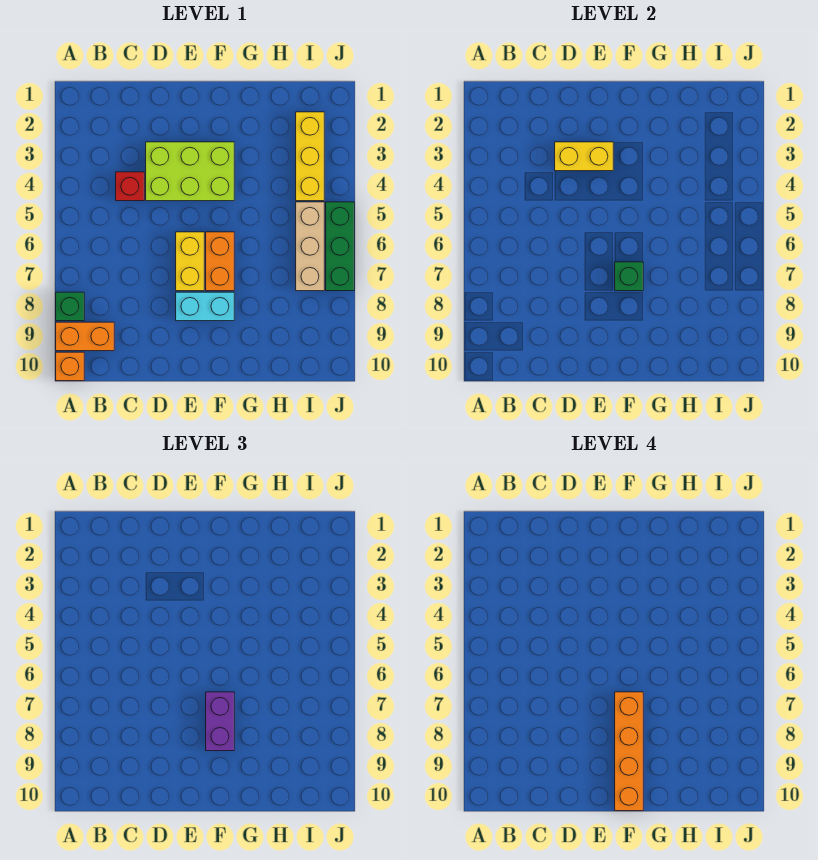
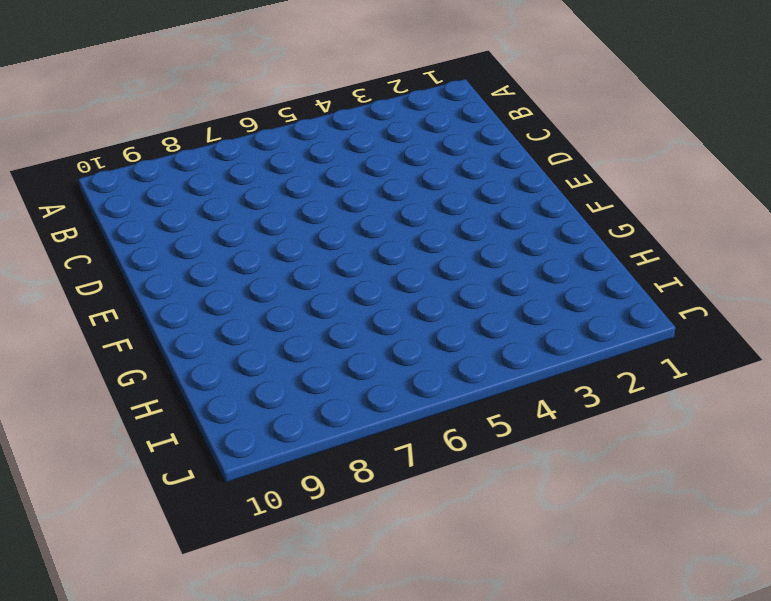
none -> green 1x1 brick [56,292,84,321]
none -> orange 1x2 brick [56,322,114,351]
none -> orange 1x1 brick [56,352,84,381]

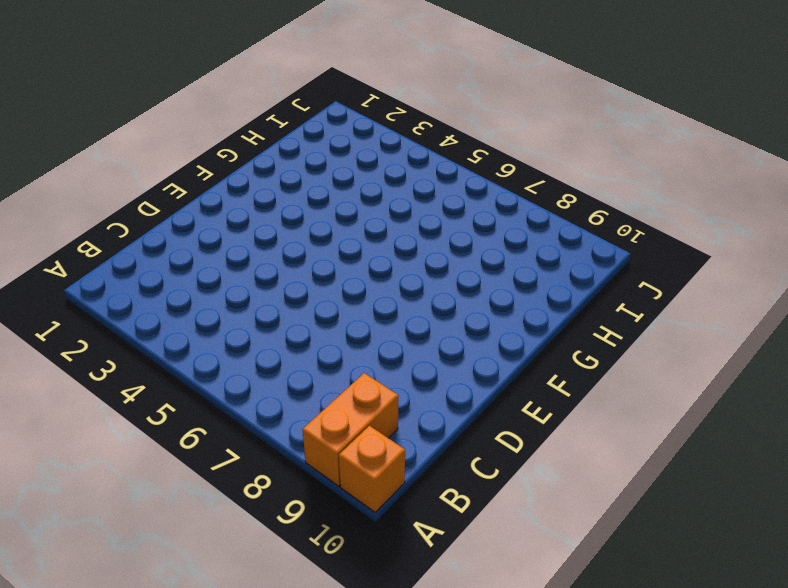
none -> green 1x1 brick [56,292,84,321]
none -> red 1x1 brick [116,172,144,201]
none -> lime 2x3 brick [146,142,234,201]

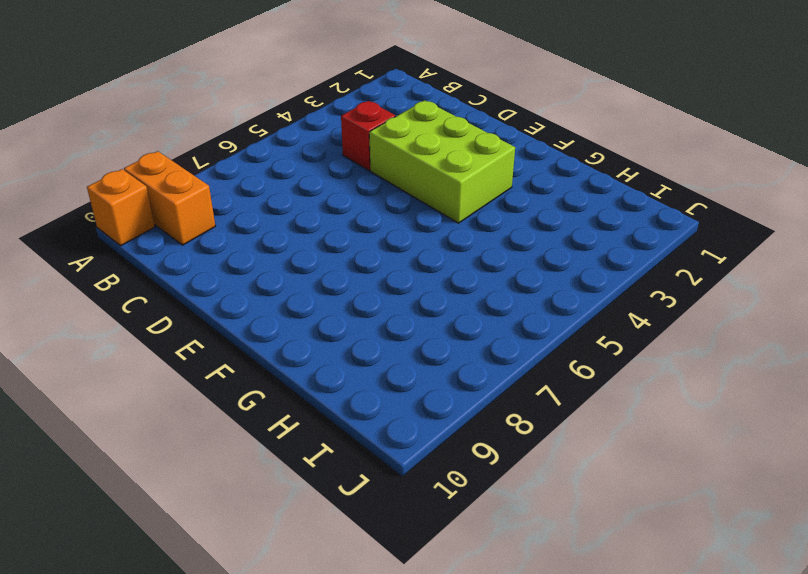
none -> green 1x1 brick [56,292,84,321]
none -> yellow 1x2 brick [176,232,204,291]
none -> cyan 1x2 brick [176,292,234,321]

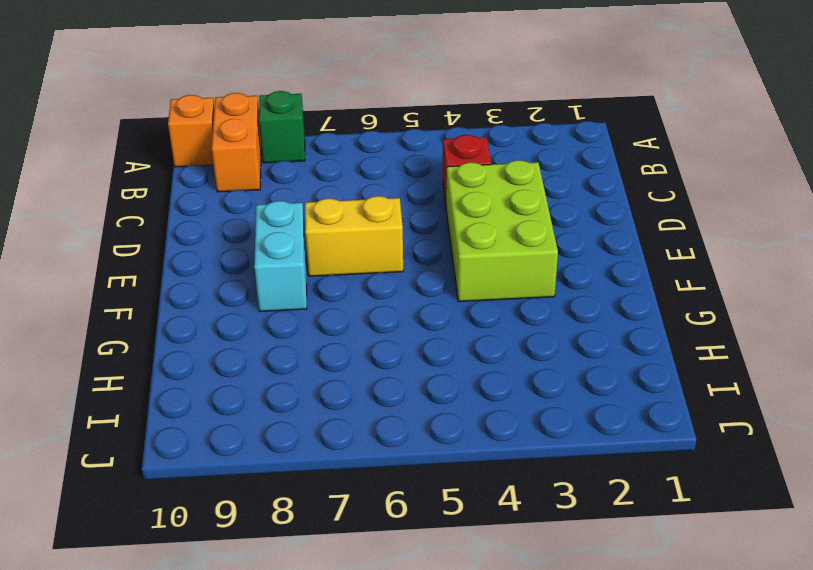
none -> orange 1x2 brick [206,232,234,291]
none -> yellow 1x3 brick [296,112,324,201]
none -> tan 1x3 brick [296,202,324,291]

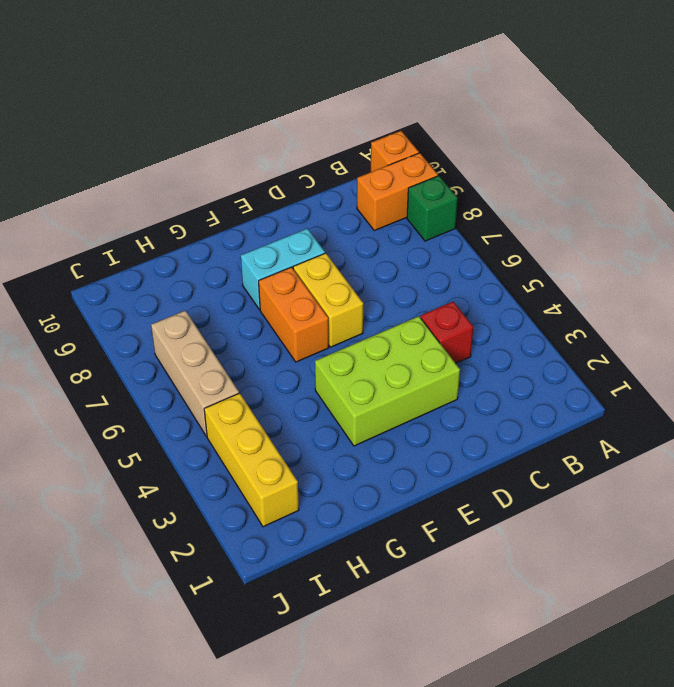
none -> green 1x3 brick [326,202,354,291]
none -> yellow 1x2 brick [555,142,613,171]
none -> green 1x1 brick [615,262,643,291]

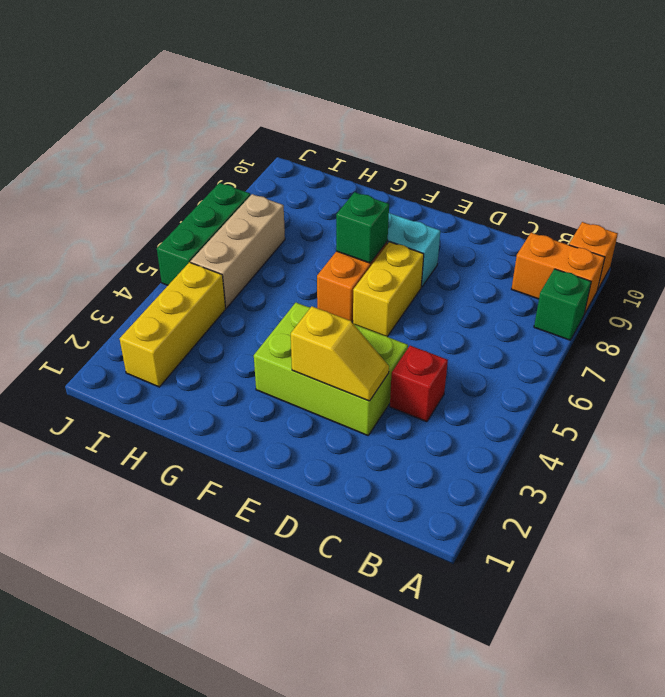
yellow 1x2 slope [291,306,389,401] -> yellow 1x2 brick [555,142,613,171]
none -> purple 1x2 brick [206,692,234,751]
none -> orange 1x4 brick [615,692,643,811]

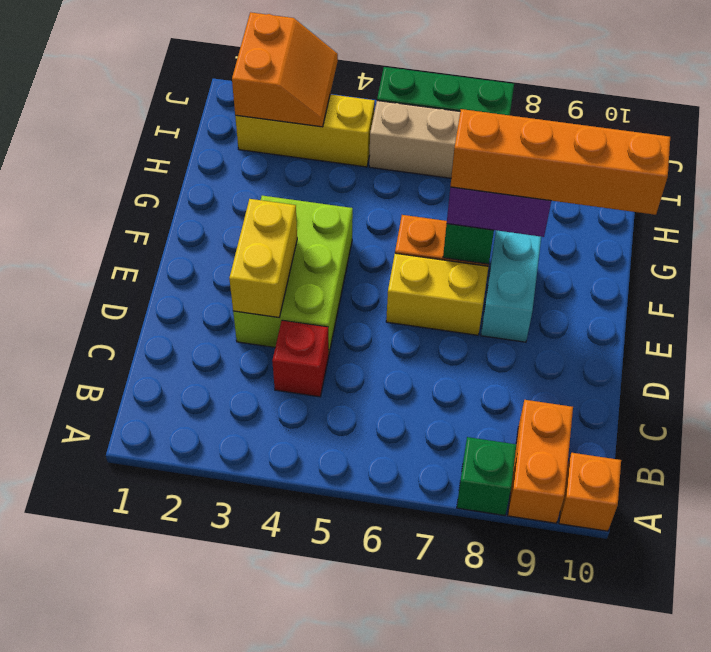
orange 2x2 slope [232,12,338,127] -> none

